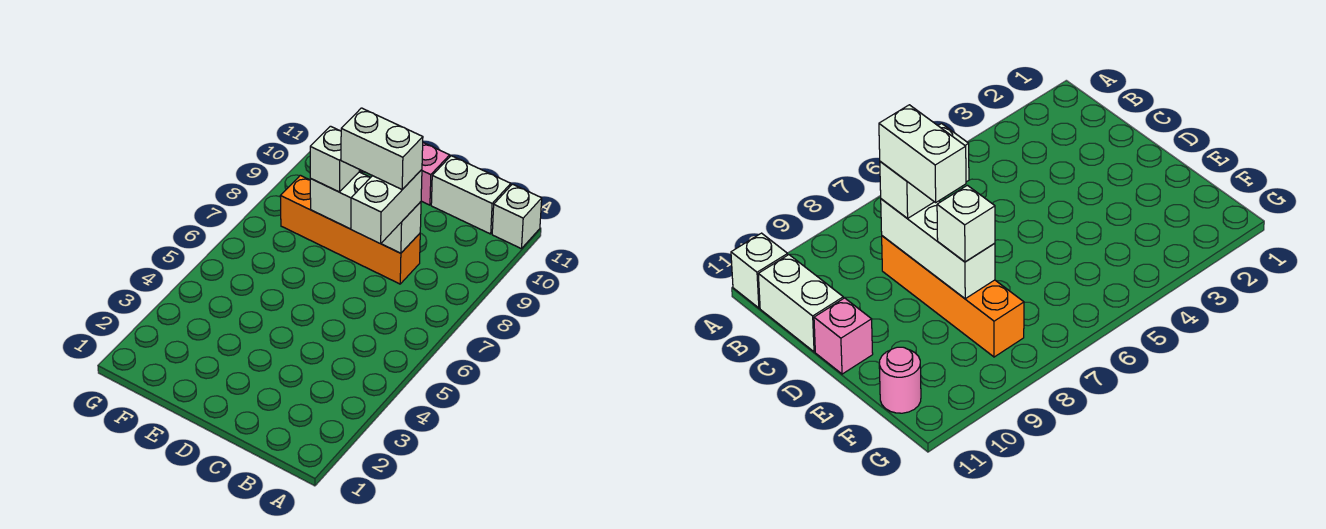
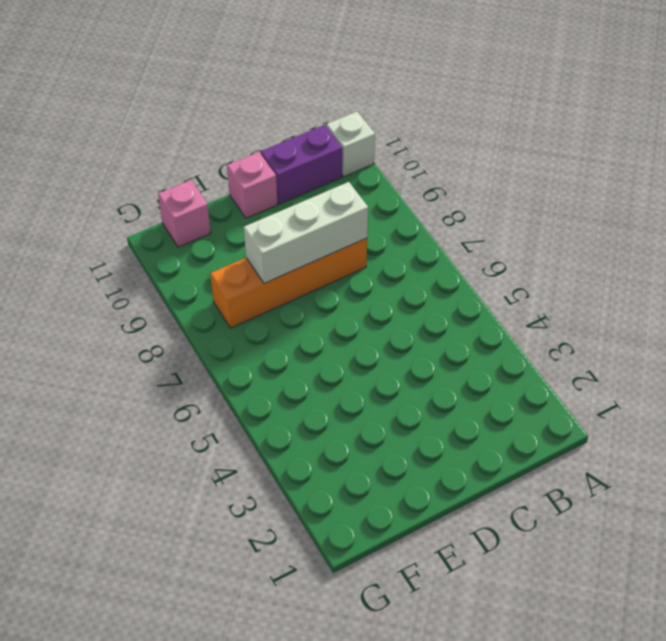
purple 1x2 brick [261,125,343,204] -> white 1x2 brick [431,156,511,234]
pink 1x1 brick [158,180,211,247] -> pink 1x1 round brick [879,347,921,413]
none -> white 1x2 brick [351,170,422,244]
none -> white 1x1 brick [310,126,359,192]

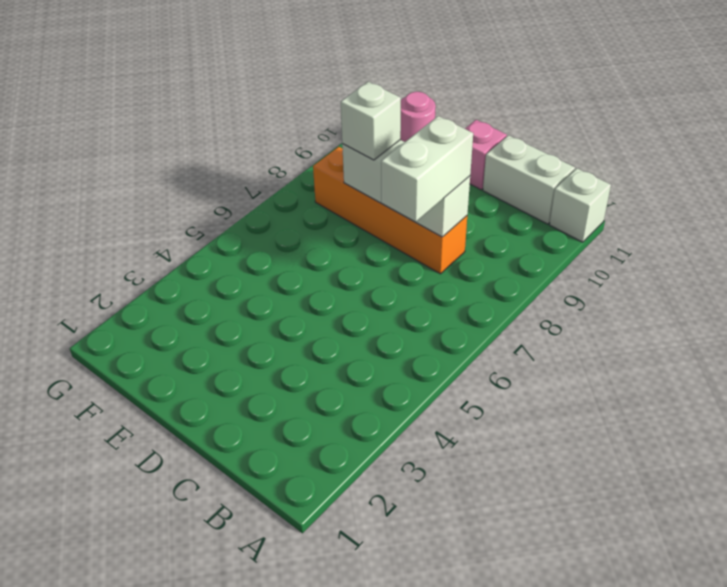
none -> white 1x2 brick [341,108,423,189]

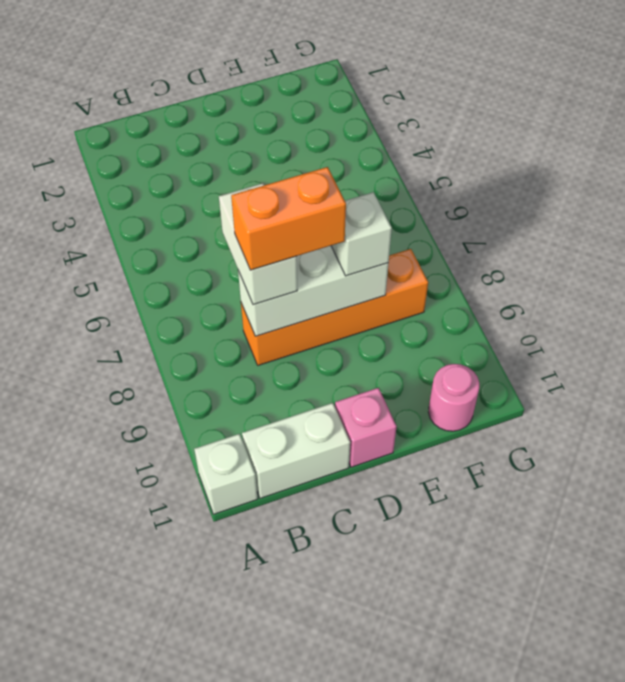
orange 1x2 brick [231,167,346,270] -> white 1x2 brick [341,108,423,189]

